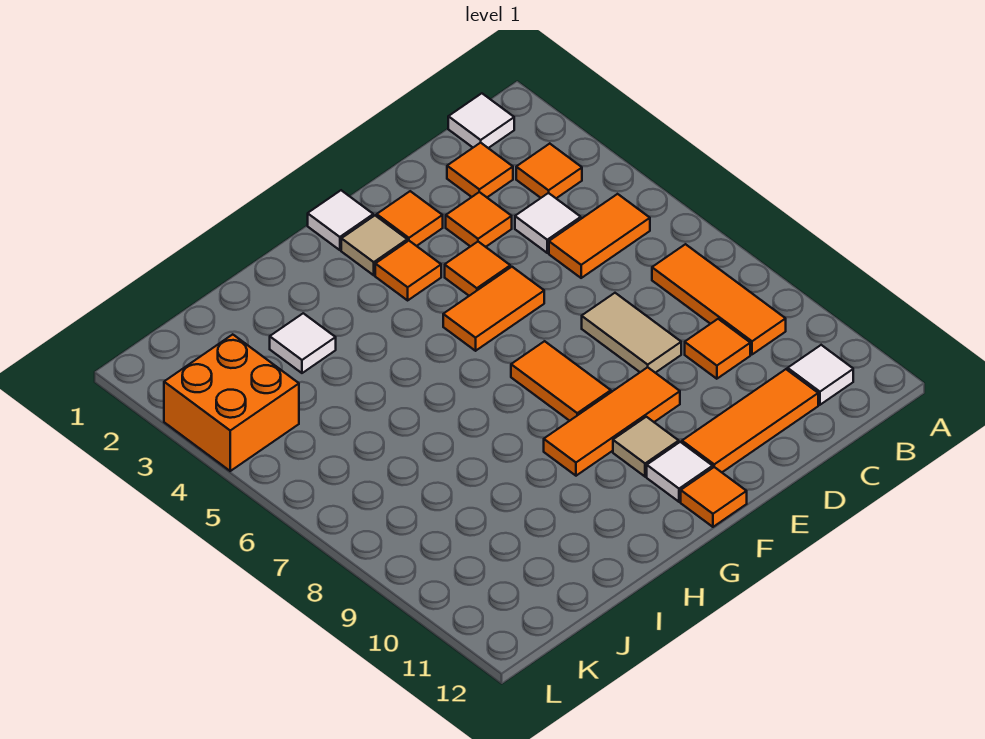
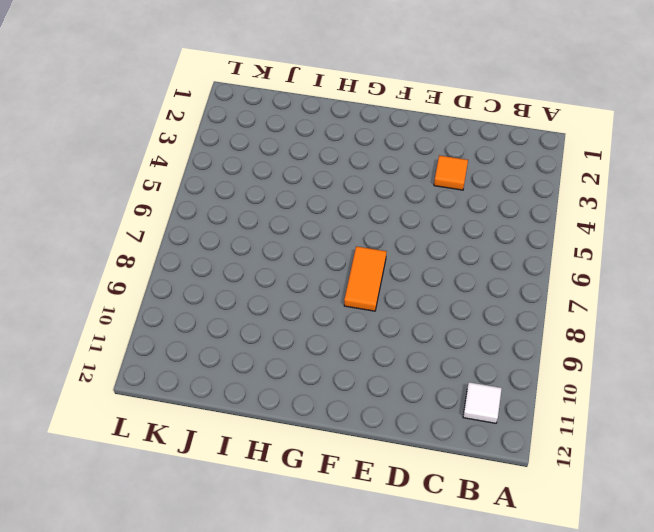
none -> white 1x1 tile [448,93,514,148]
none -> orange 1x1 tile [516,144,582,198]
none -> orange 1x2 tile [549,194,650,278]

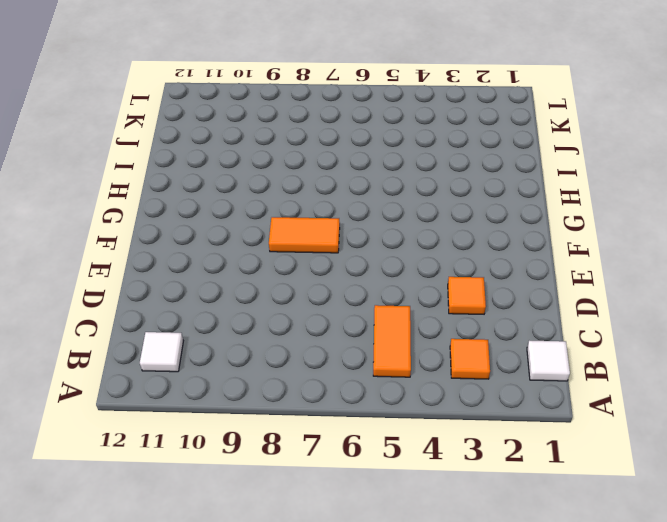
none -> orange 1x3 tile [652,244,786,354]
none -> orange 1x1 tile [447,143,513,197]
none -> white 1x1 tile [515,193,581,253]

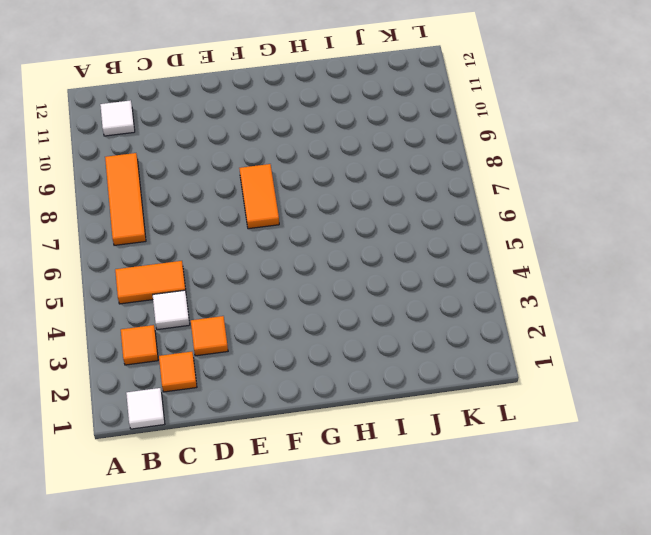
none -> orange 1x1 tile [685,319,750,379]
none -> orange 1x3 tile [682,369,818,472]
none -> tan 1x2 tile [582,293,681,373]

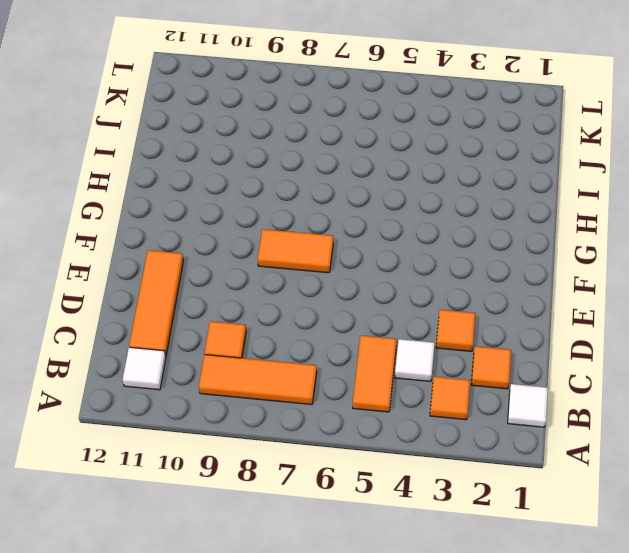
none -> tan 1x2 tile [582,293,681,373]
none -> orange 1x1 tile [377,191,443,246]
none -> orange 1x1 tile [445,242,510,296]

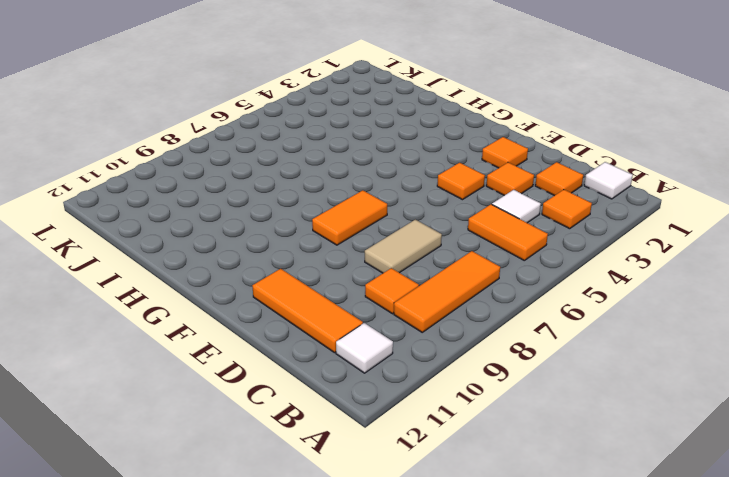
none -> orange 1x2 tile [443,267,544,351]
none -> orange 1x3 tile [544,367,680,476]
none -> white 1x1 tile [308,190,373,250]

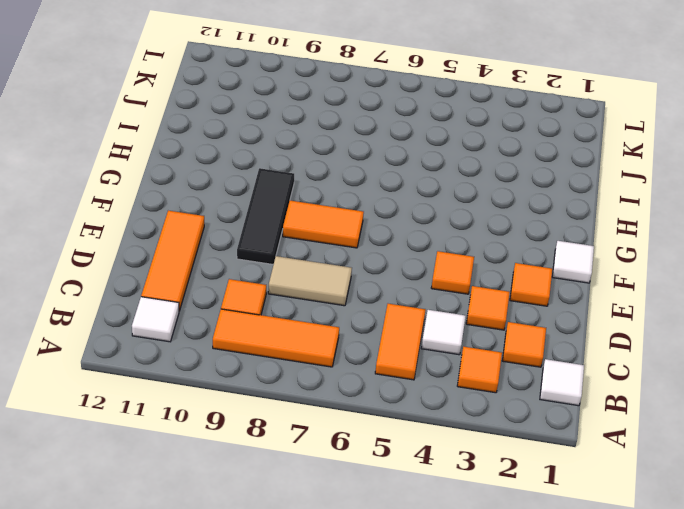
black 1x3 tile [237,168,294,265] -> orange 1x3 tile [544,367,680,476]
none -> orange 1x2 tile [443,267,544,351]
none -> tan 1x1 tile [341,216,407,275]
none -> orange 1x1 tile [375,241,441,300]

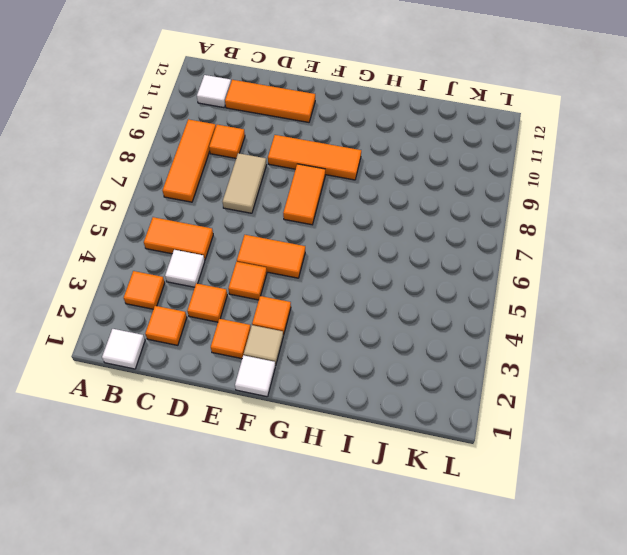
none -> tan 1x1 tile [613,417,679,477]
none -> white 1x1 tile [647,442,713,502]
none -> orange 1x1 tile [681,467,747,527]

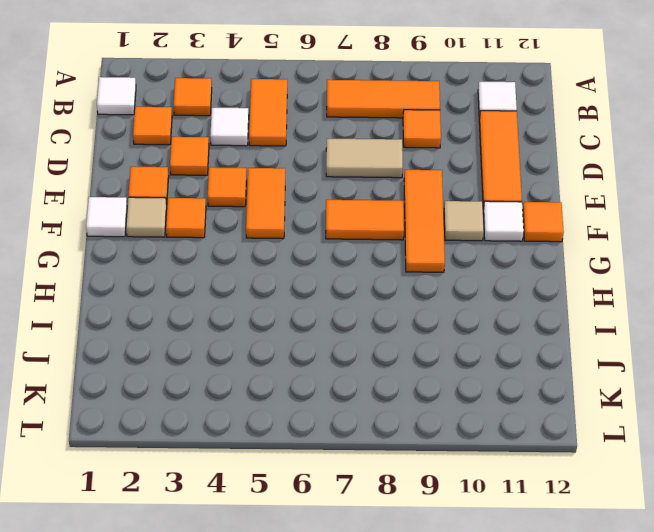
none -> white 1x1 tile [270,313,336,373]
none -> orange 2x2 brick [164,334,299,471]

